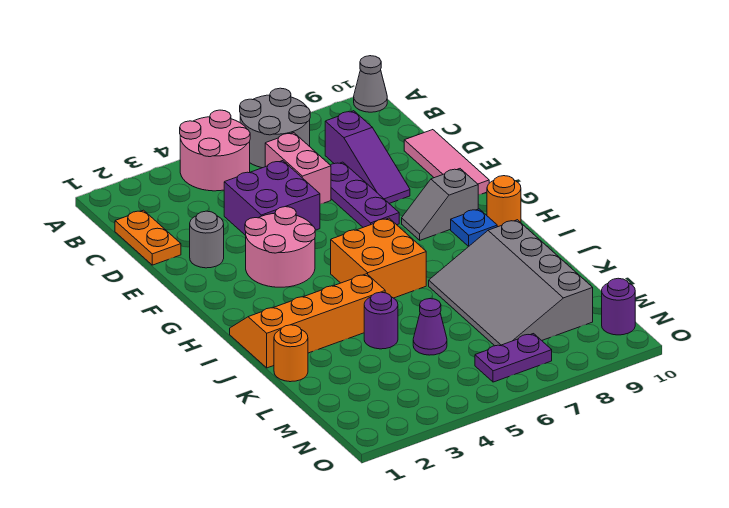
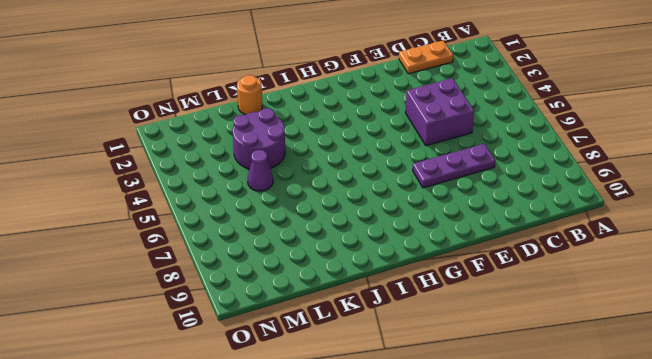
purple 2x2 round brick [233,108,285,169] -> purple 1x1 round brick [364,292,398,349]
none -> pink 2x2 round brick [180,110,250,191]
none -> grey 2x2 round brick [240,88,311,168]
none -> grey 1x1 cone [354,56,387,112]

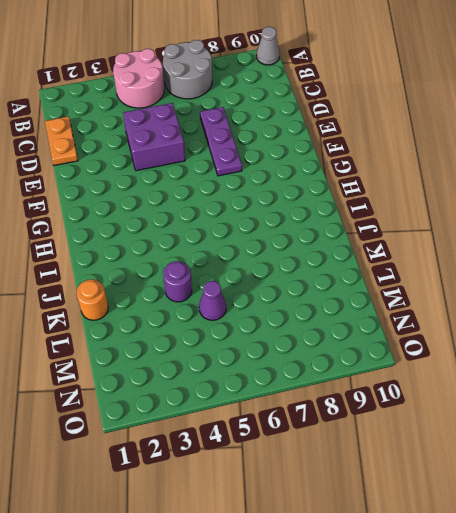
none -> pink 1x2 brick [265,133,331,204]
none -> purple 1x3 slope [325,111,410,203]
none -> pink 1x3 tile [404,130,489,195]

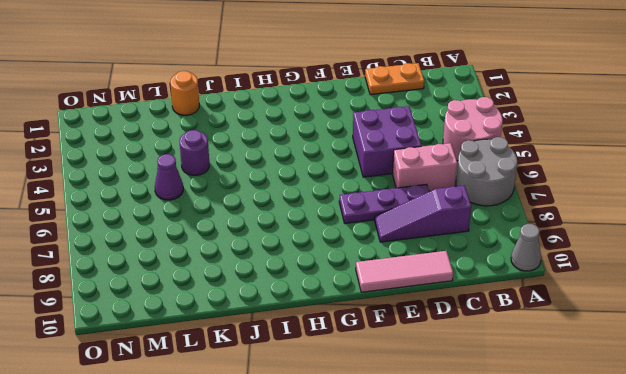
none -> grey 1x1 round brick [190,211,224,268]
none -> pink 2x2 round brick [245,207,315,287]
none -> grey 1x2 slope [402,169,478,240]

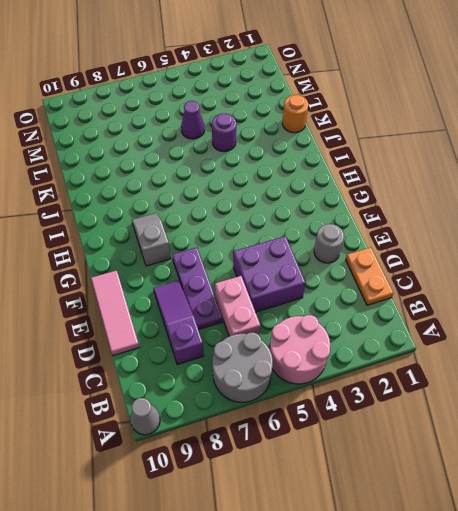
grey 1x2 slope [132,213,171,266] -> grey 1x2 slope turned to [402,169,478,240]
none -> pink 2x2 round brick [245,207,315,287]
none -> orange 2x2 brick [331,218,426,298]
none -> blue 1x1 plate [451,209,497,247]

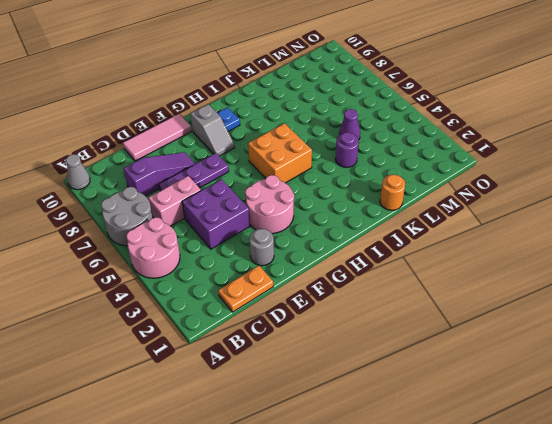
none -> orange 1x1 round brick [487,176,521,227]
none -> orange 2x4 slope [230,274,385,368]
none -> grey 3x4 slope [429,220,593,346]

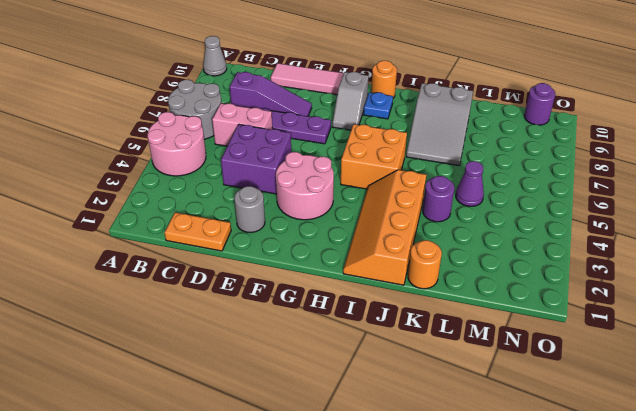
grey 2x3 slope [406,83,473,166] -> grey 3x4 slope [429,220,593,346]
none -> purple 1x2 plate [475,334,552,382]

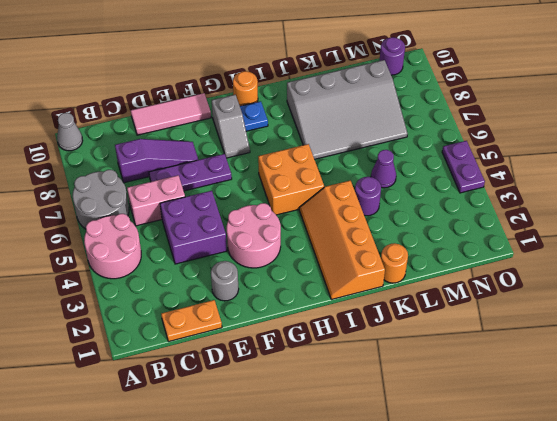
purple 1x2 plate [442,141,485,193] -> purple 1x2 plate moved to [475,334,552,382]

